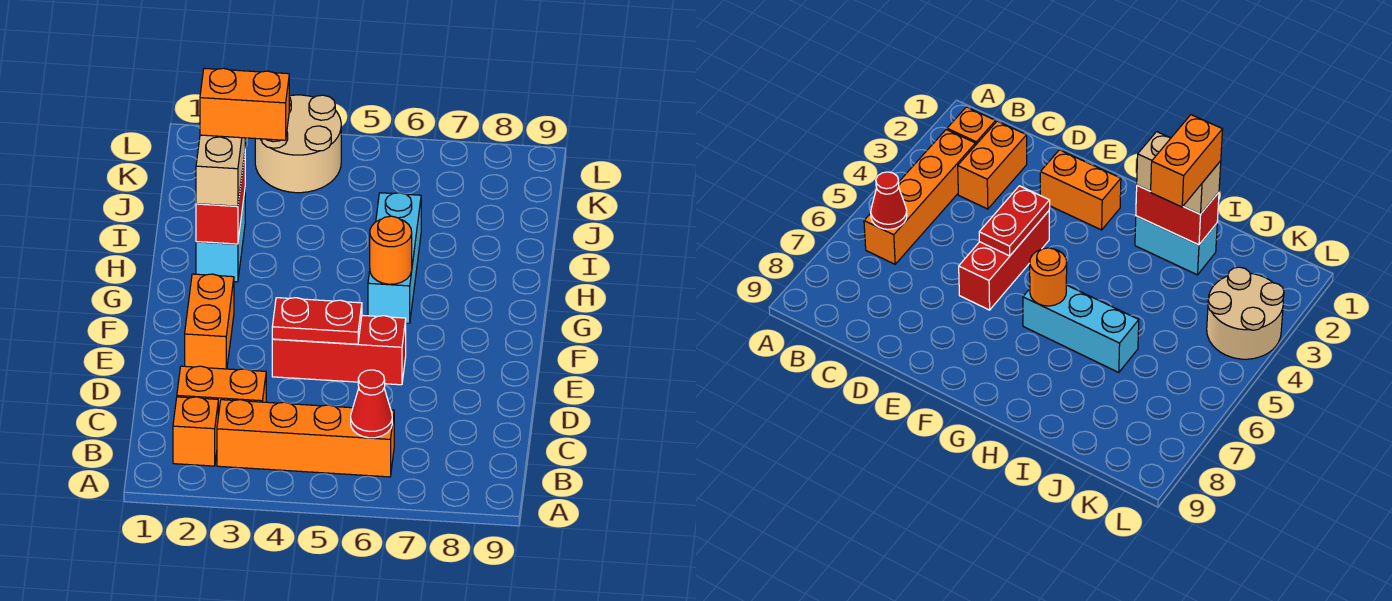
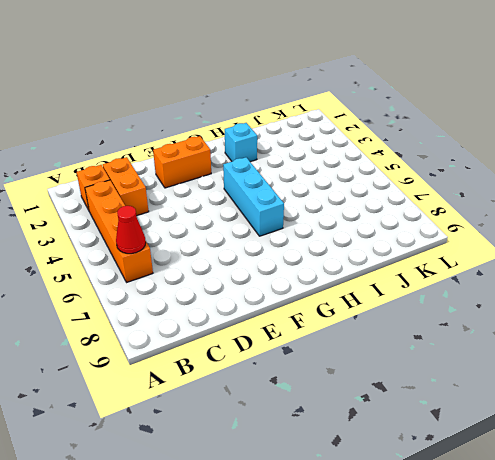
cyan 1x3 brick [223,157,284,236] -> cyan 1x3 brick turned to [368,193,421,323]
cyan 1x1 brick [225,123,257,162] -> cyan 1x2 brick [196,192,245,282]
none -> red 1x3 brick [272,315,406,385]
none -> tan 2x2 round brick [255,95,341,193]
none -> red 1x2 plate [272,298,362,344]

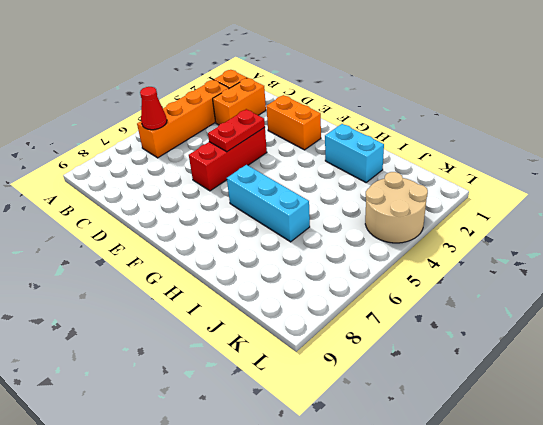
none -> orange 1x1 round brick [370,216,412,284]
none -> red 1x2 brick [196,154,245,244]
none -> tan 1x2 brick [196,135,245,206]

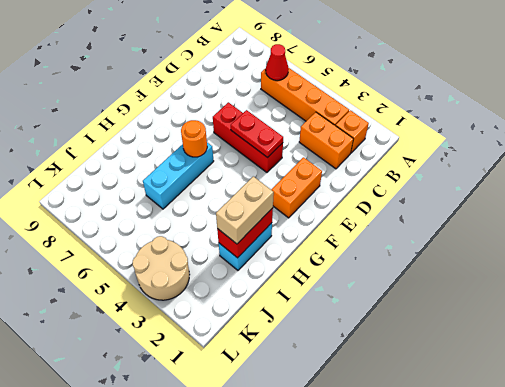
none -> orange 1x2 brick [200,68,289,140]

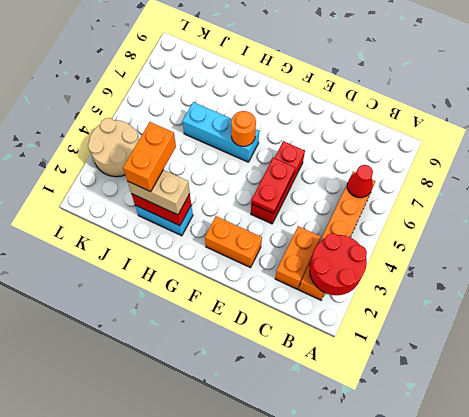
red 2x2 round brick [310,233,367,295] -> none

